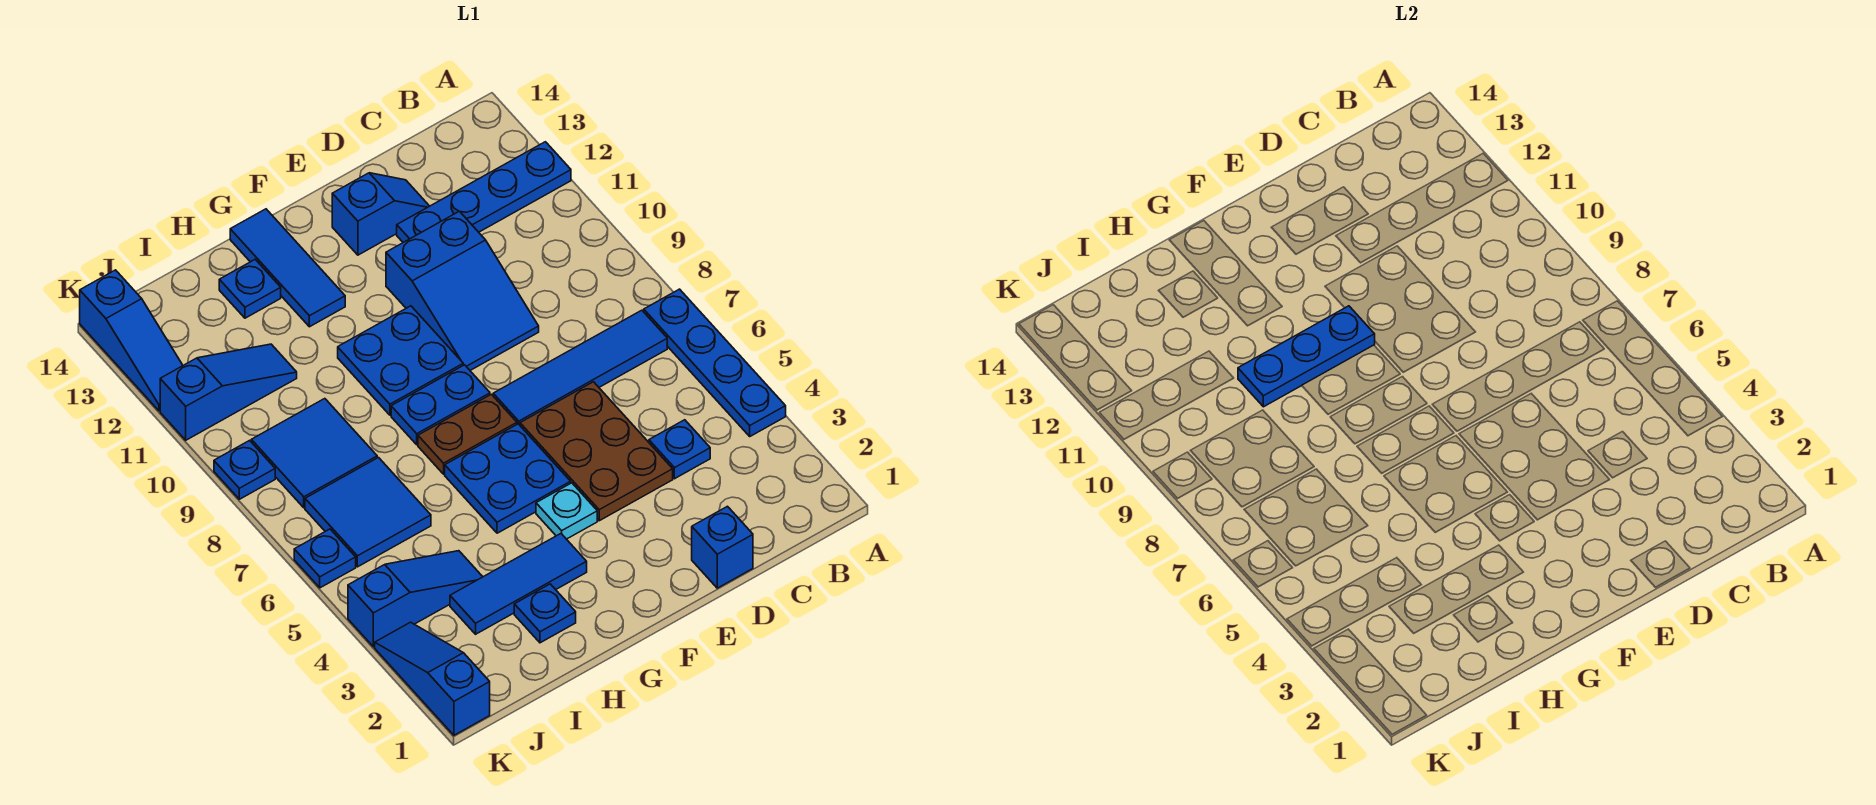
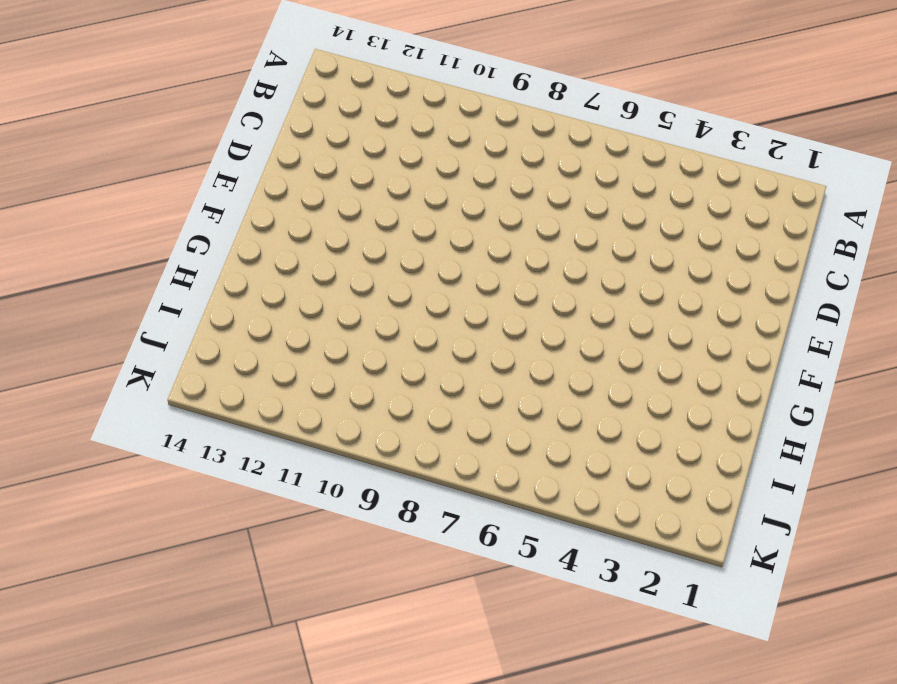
none -> blue 1x4 plate [644,289,786,436]
none -> blue 1x4 plate [397,142,571,242]
none -> blue 1x4 tile [493,310,667,425]

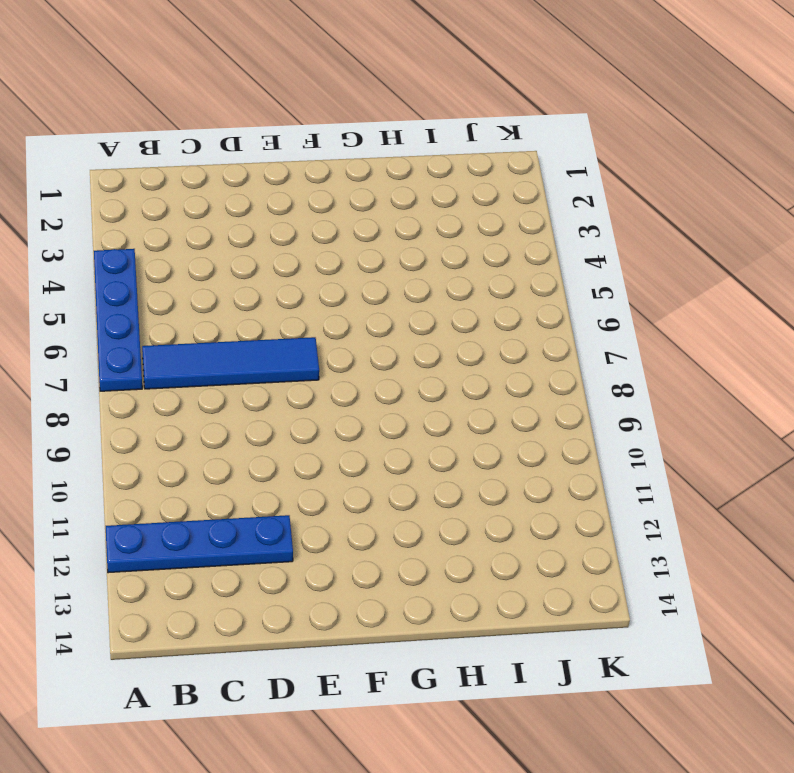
none -> blue 1x1 plate [649,420,710,479]
none -> blue 1x1 brick [692,506,753,588]
none -> brown 2x3 plate [520,382,673,521]

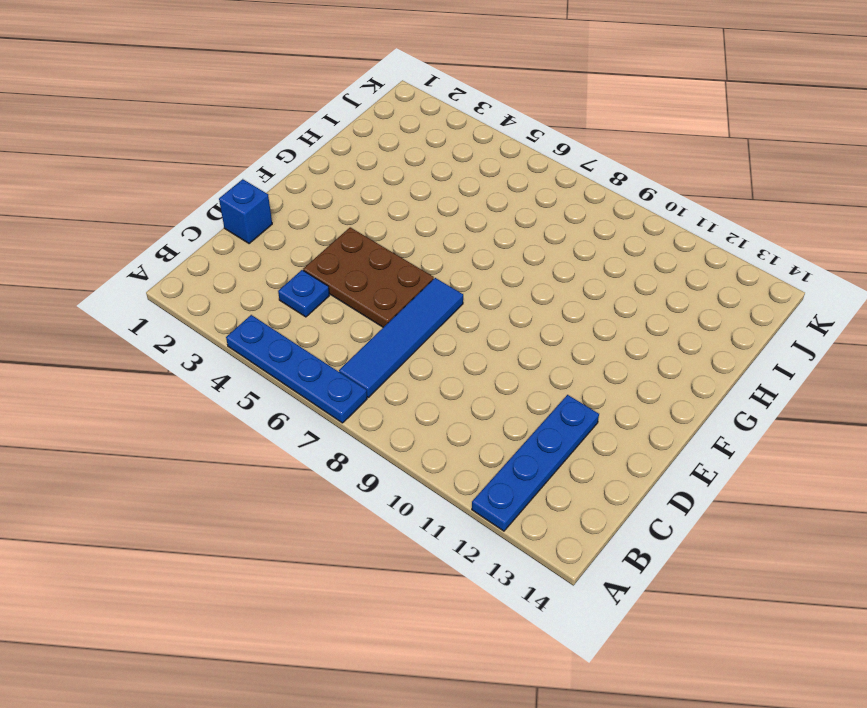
none -> blue 2x3 slope [386,211,539,370]
none -> blue 1x2 slope [332,173,429,255]
none -> cyan 1x1 plate [536,483,597,539]

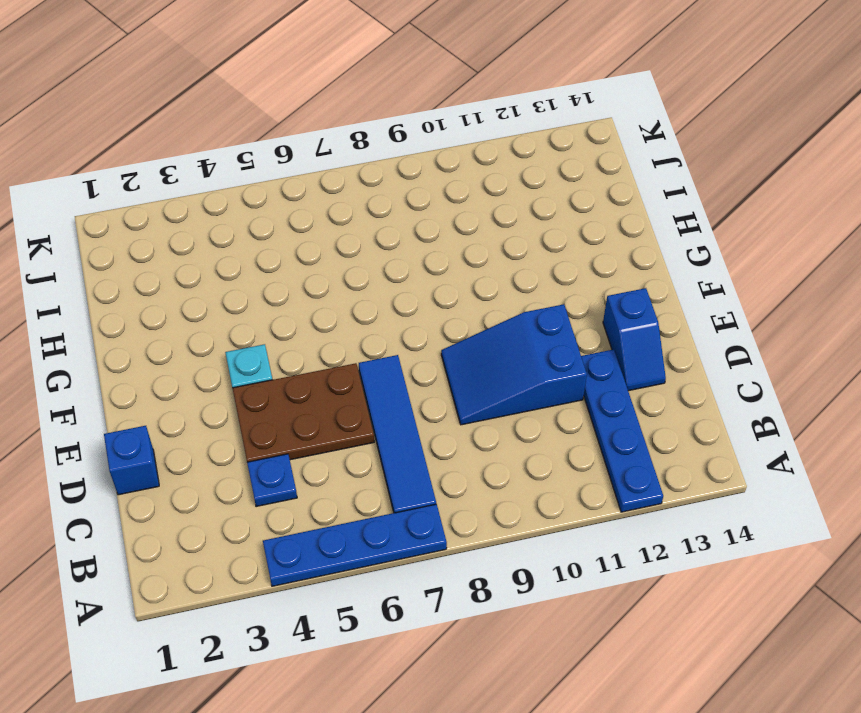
none -> blue 2x2 plate [445,424,571,533]
none -> brown 1x2 plate [418,394,517,474]
none -> blue 1x2 plate [391,365,490,445]

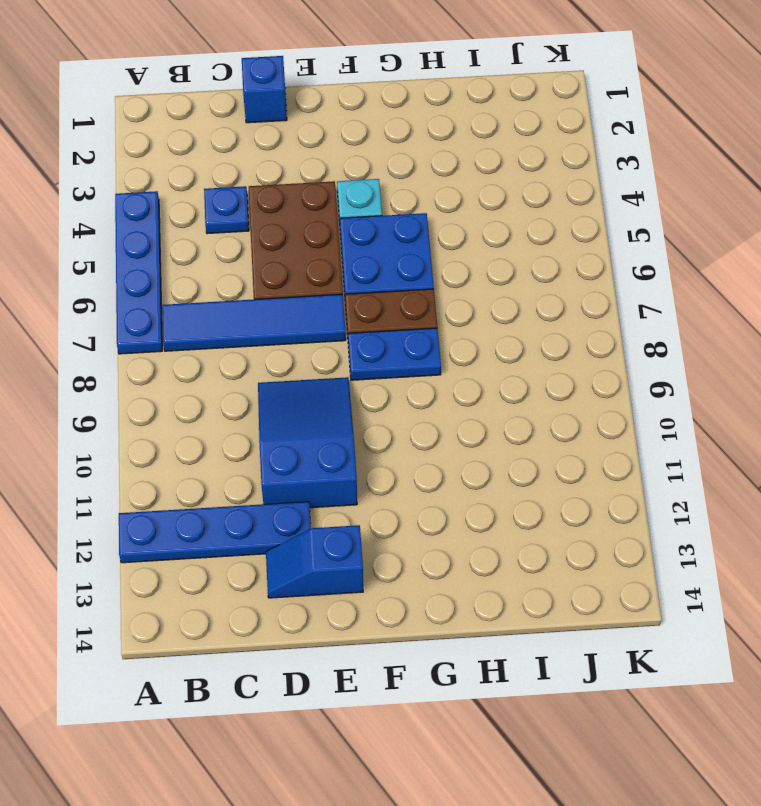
none -> blue 2x2 plate [338,306,463,415]
none -> blue 1x3 tile [450,534,587,634]
none -> blue 1x3 tile [230,209,345,327]

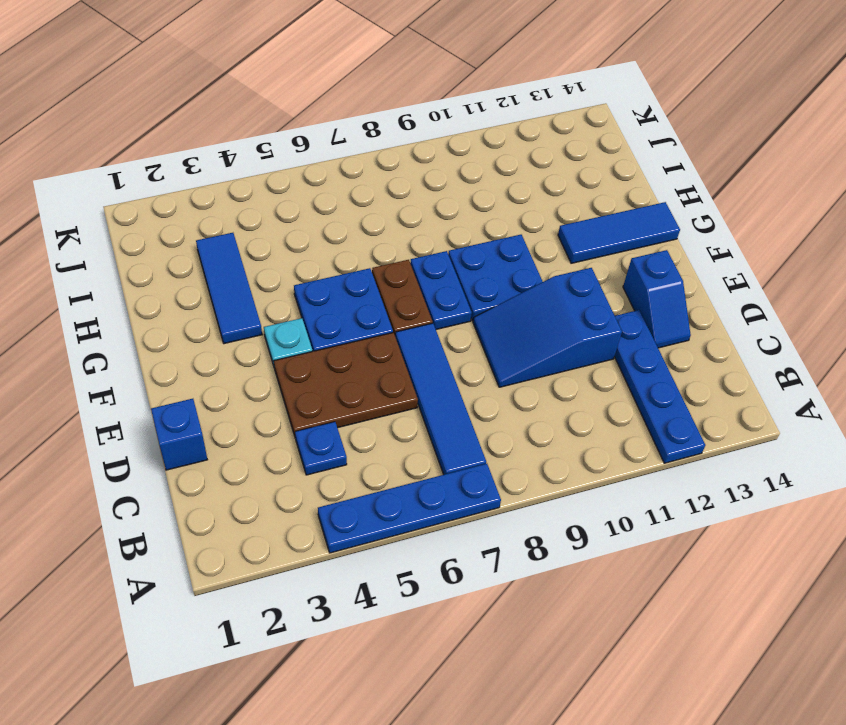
none -> blue 1x1 plate [514,584,576,643]
none -> blue 1x1 plate [219,260,281,318]
none -> blue 1x3 slope [348,551,483,647]

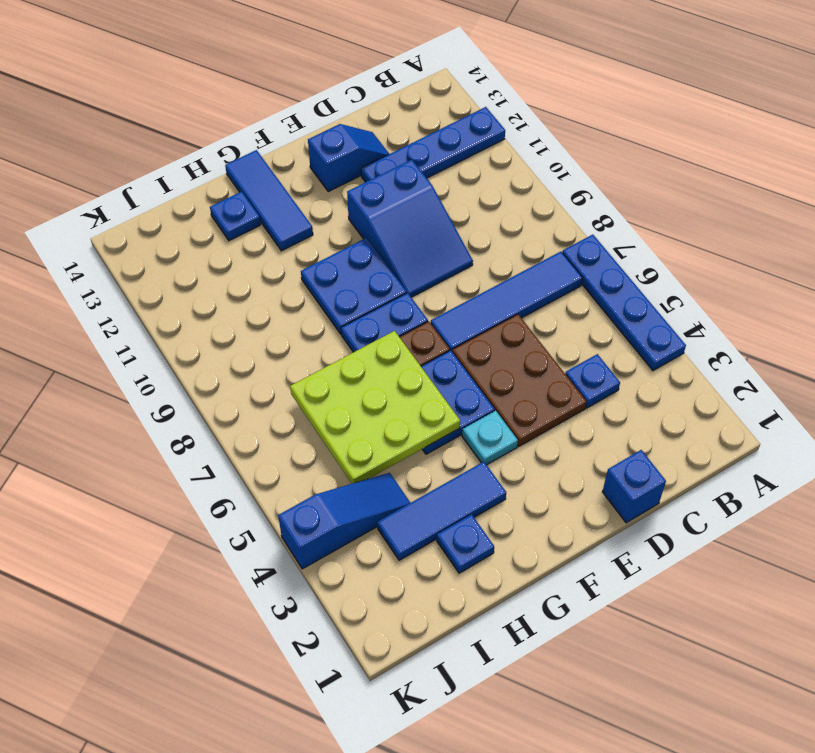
lime 3x3 plate [290,331,460,484] -> none
none -> blue 2x2 tile [305,458,431,567]
none -> blue 2x2 tile [251,399,377,508]
none -> blue 1x3 slope [160,344,297,440]

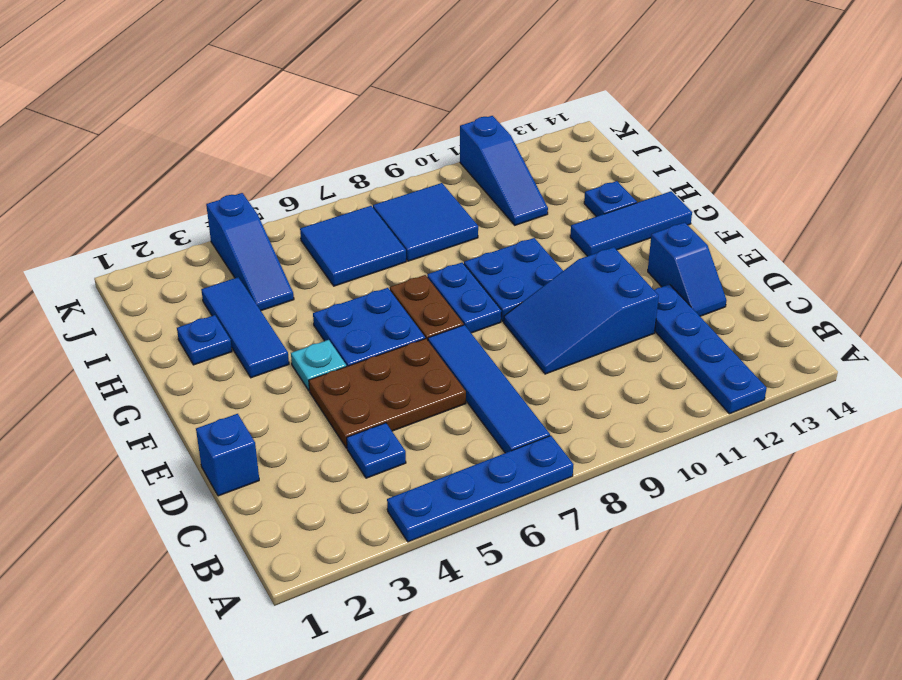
none -> blue 1x3 slope [375,622,490,735]
none -> blue 1x1 plate [294,529,356,588]
none -> blue 1x1 plate [214,441,275,499]

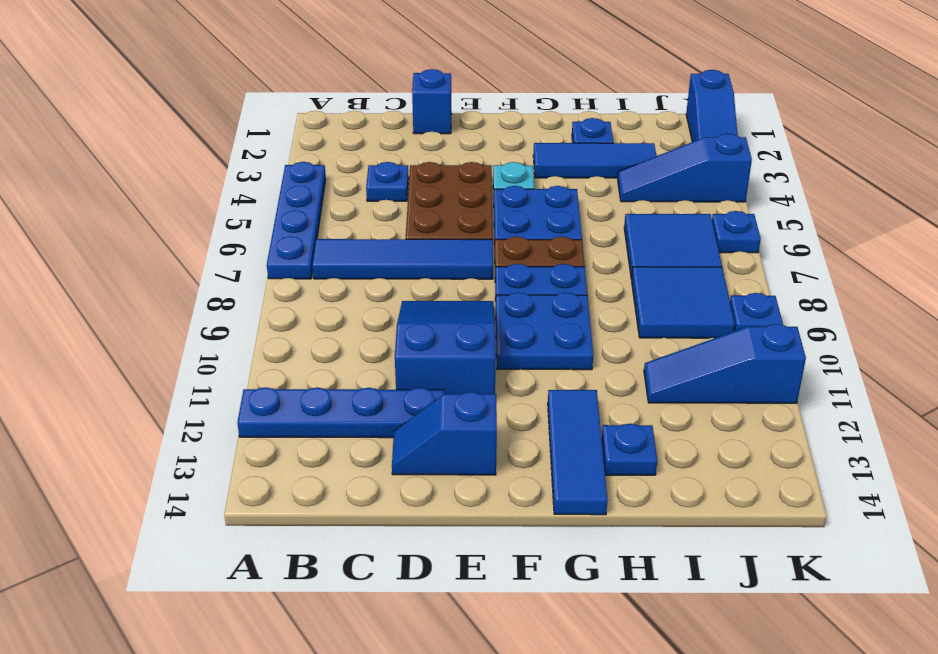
none -> blue 1x3 slope [80,270,183,411]
none -> blue 1x3 plate [1238,306,1375,407]

